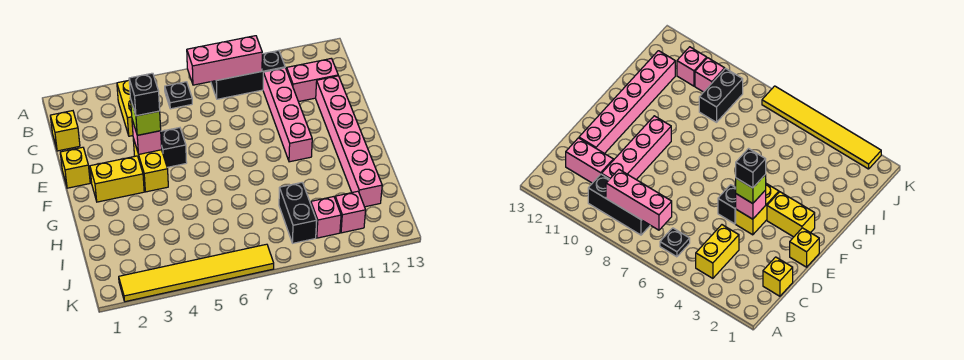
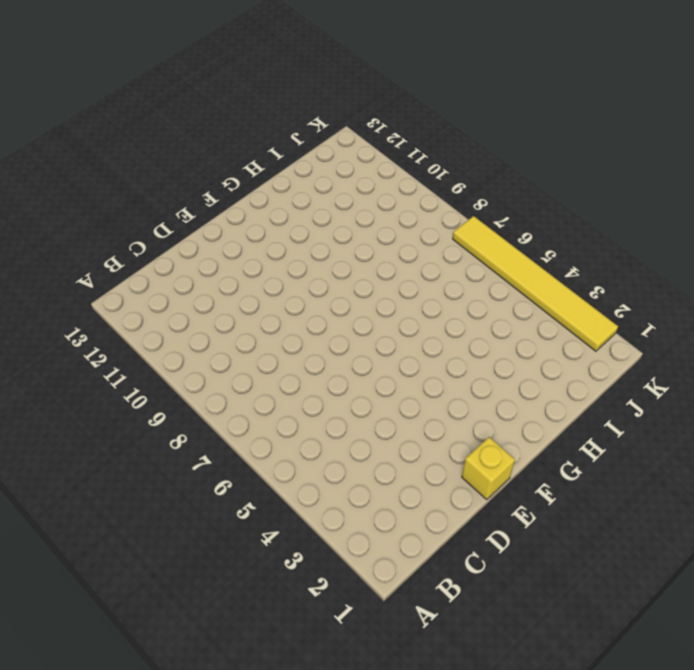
none -> yellow 1x2 brick [117,80,133,136]
none -> black 1x1 plate [165,82,192,109]
none -> black 1x3 brick [211,51,285,99]

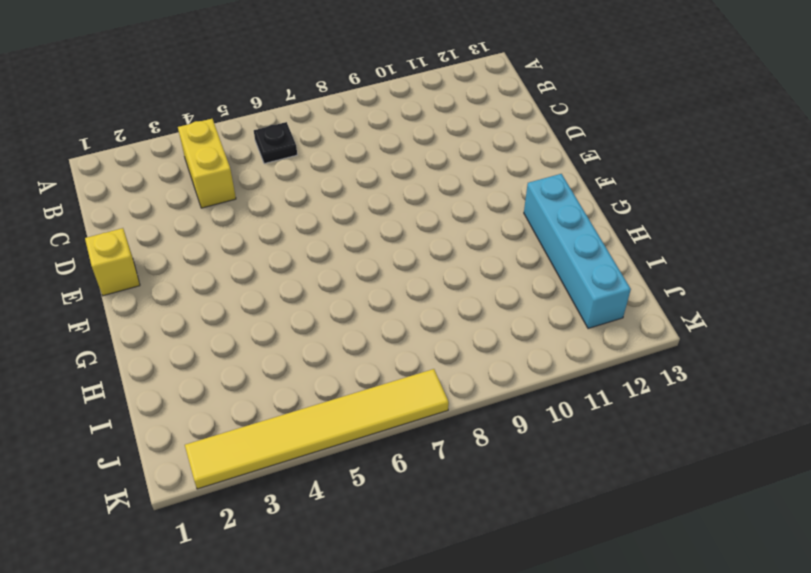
cyan 1x4 brick [524,174,631,329] -> pink 1x6 brick [316,76,382,207]
none -> black 1x3 brick [211,51,285,99]
none -> yellow 1x1 brick [50,111,80,151]
none -> pink 1x4 brick [263,68,312,162]

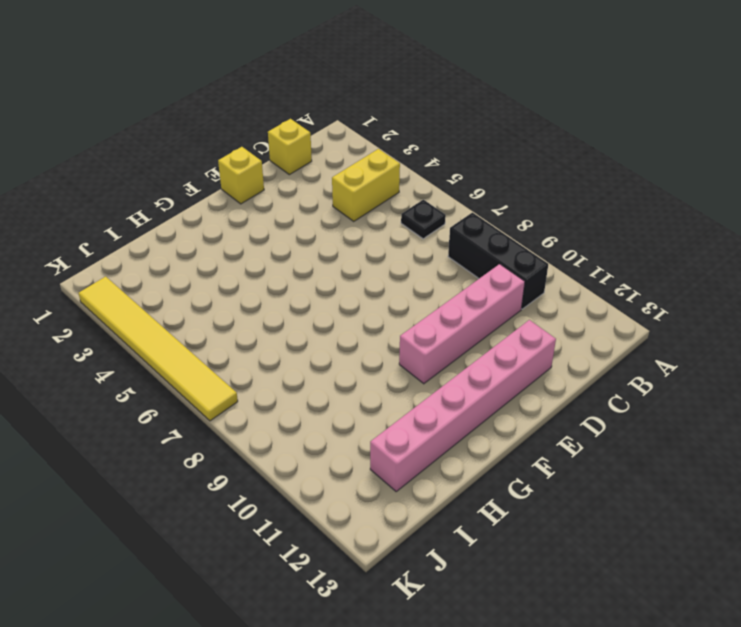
none -> pink 1x2 brick [287,58,338,102]
none -> yellow 1x2 brick [133,138,168,192]
none -> black 1x1 brick [161,128,187,167]

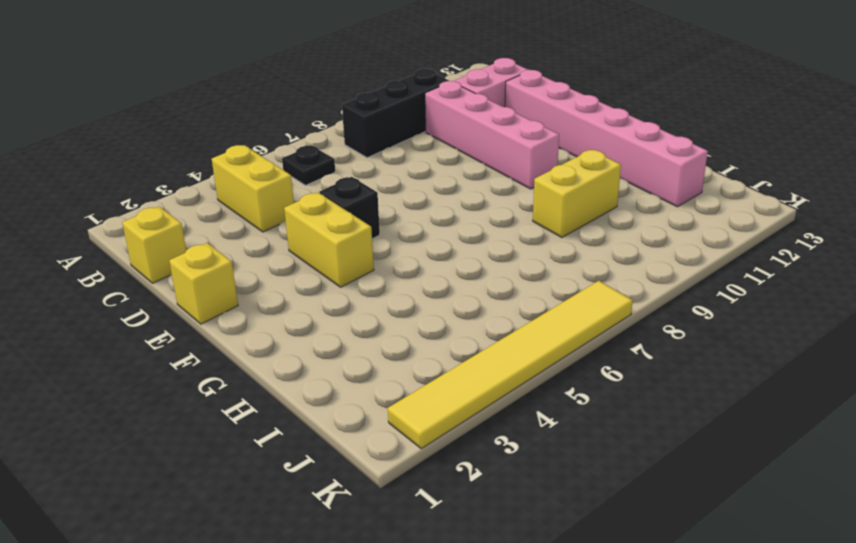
yellow 1x2 brick [533,150,621,237] -> yellow 1x2 brick moved to [90,156,144,202]
none -> black 1x2 brick [279,183,317,243]
none -> pink 1x1 brick [311,197,341,238]
none -> pink 1x1 brick [335,191,366,233]

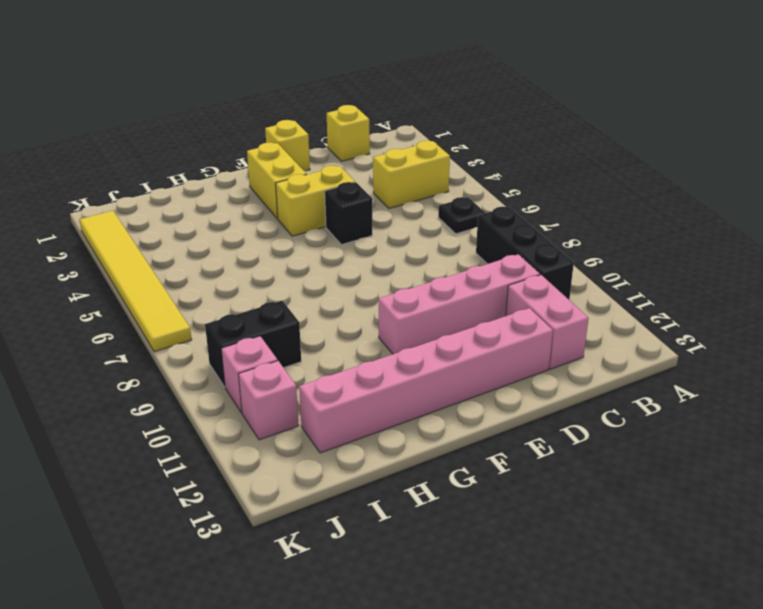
none -> pink 1x3 brick [187,36,262,85]
none -> pink 1x1 brick [132,120,162,154]
none -> lime 1x1 brick [131,102,161,135]

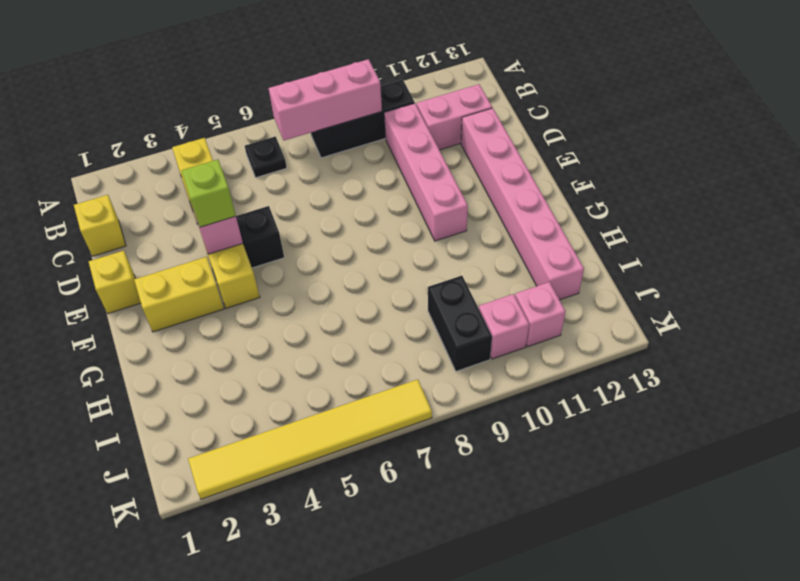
none -> black 1x1 brick [129,73,160,116]

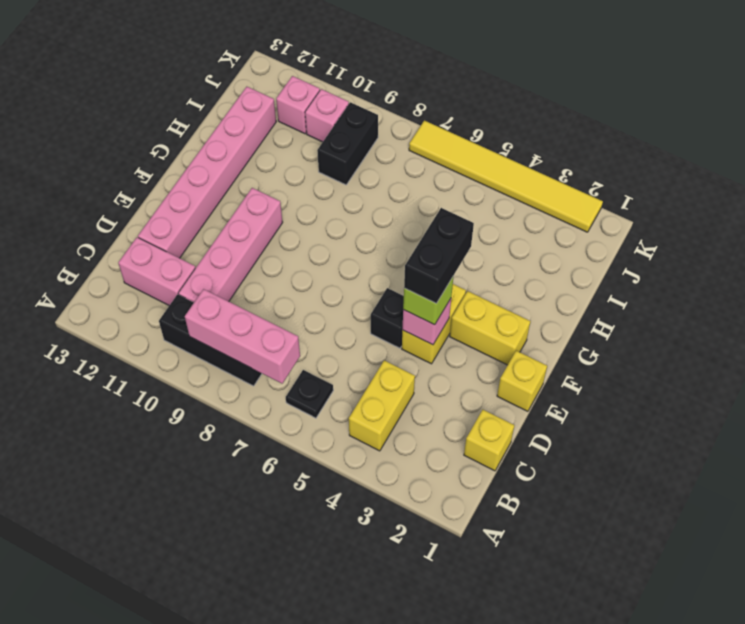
black 1x2 brick [404,208,474,304] -> black 1x1 brick [129,73,160,116]

